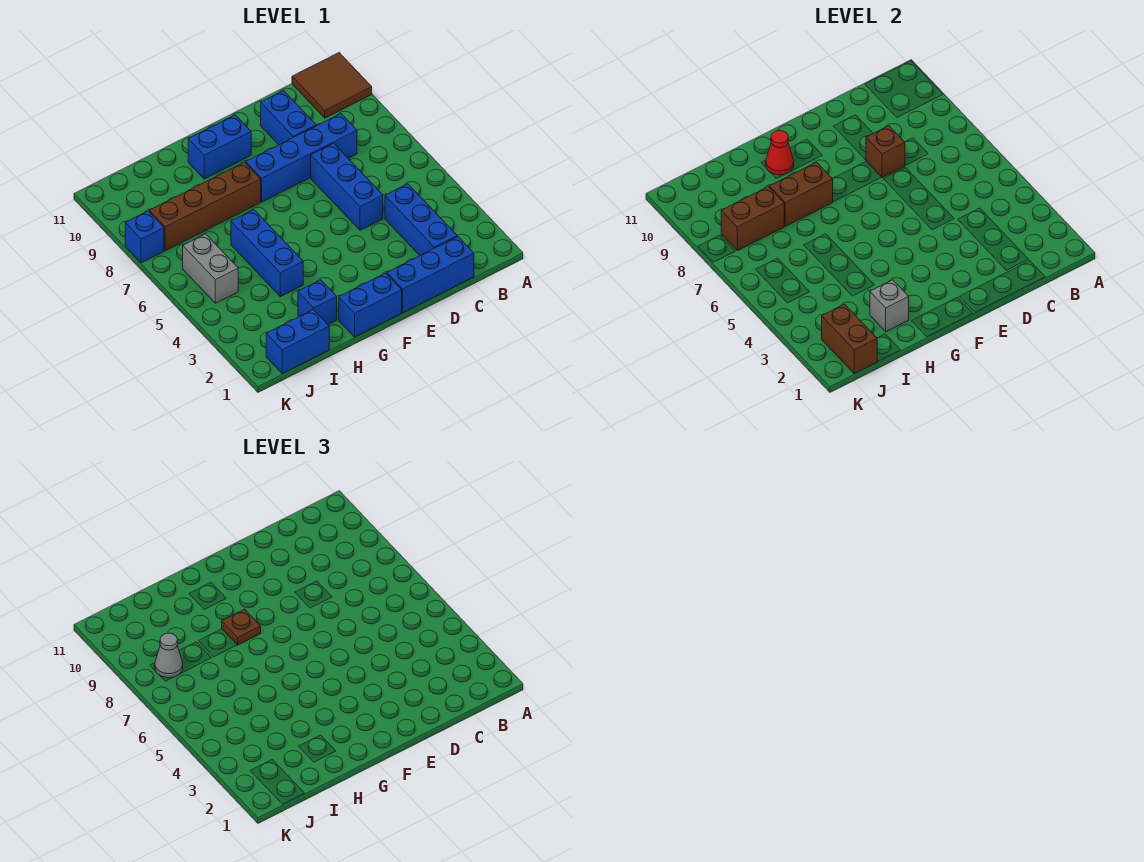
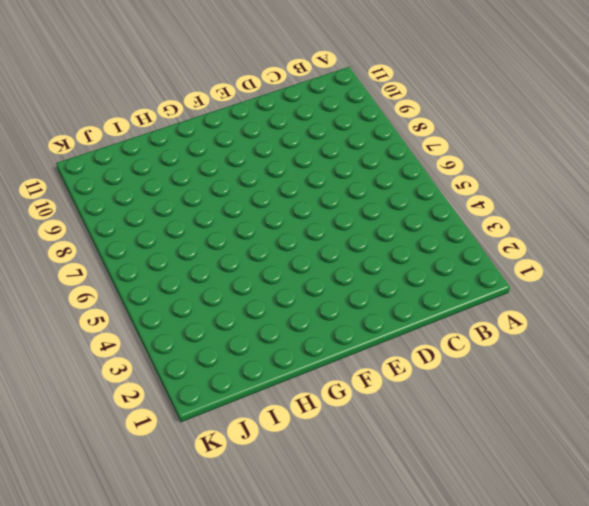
none -> brown 2x2 tile [292,53,372,118]
none -> blue 1x3 brick [387,237,474,313]
none -> blue 1x3 brick [385,184,457,255]

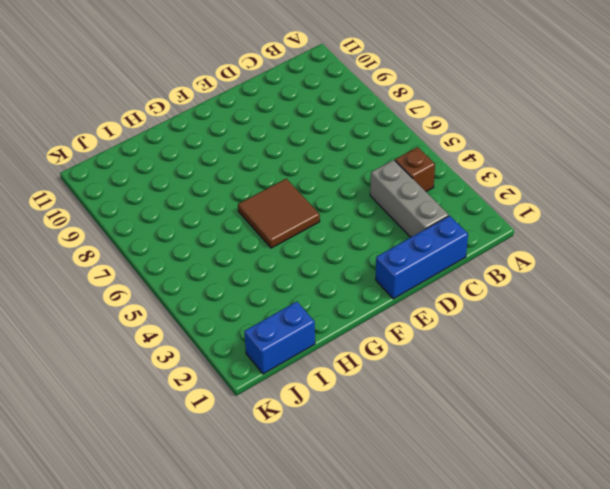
brown 1x1 brick [395,147,435,192] -> brown 1x1 brick moved to [866,126,905,178]
grey 1x3 brick [370,160,449,237] -> blue 1x3 brick [385,184,457,255]
brown 2x2 tile [238,179,320,248] -> brown 2x2 tile moved to [292,53,372,118]
none -> blue 1x4 brick [246,114,357,202]
none -> blue 1x3 brick [311,143,383,230]
none -> blue 1x2 brick [261,91,316,145]

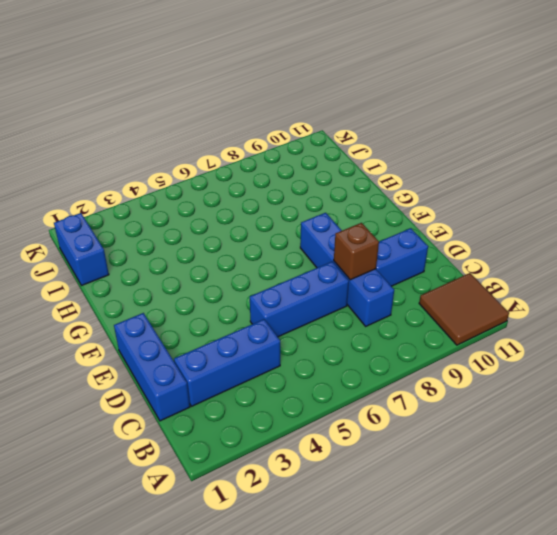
none -> blue 1x2 brick [339,273,402,337]
none -> blue 1x2 brick [188,115,251,179]
none -> brown 1x4 brick [149,162,261,251]

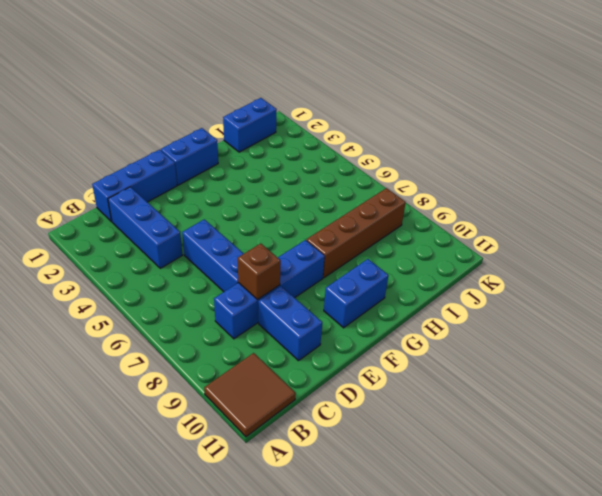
none -> blue 1x1 brick [298,280,337,324]
none -> blue 1x3 brick [231,210,303,297]
none -> grey 1x2 brick [183,234,238,303]

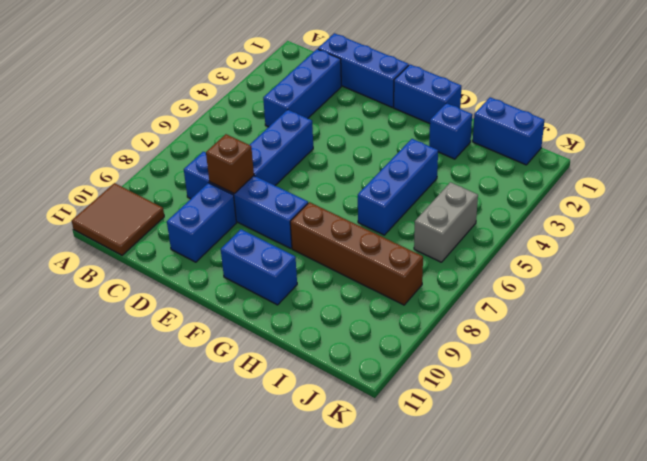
none -> blue 1x1 brick [125,211,164,263]
none -> brown 1x2 brick [770,162,833,226]
none -> red 1x1 cone [766,131,794,175]

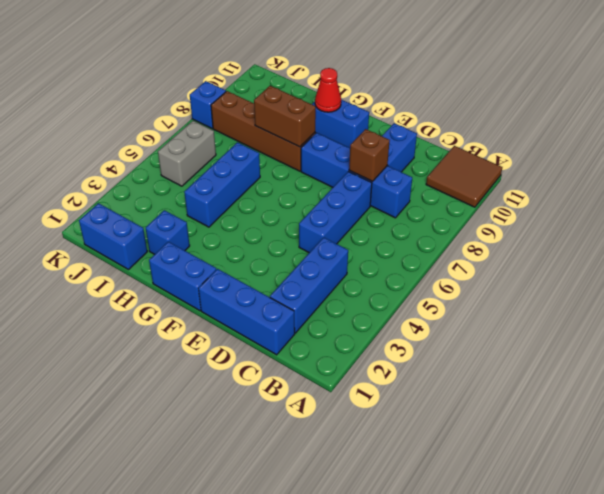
none -> grey 1x1 brick [870,280,909,332]
none -> brown 1x2 brick [721,187,784,251]
none -> brown 1x2 brick [822,304,877,374]

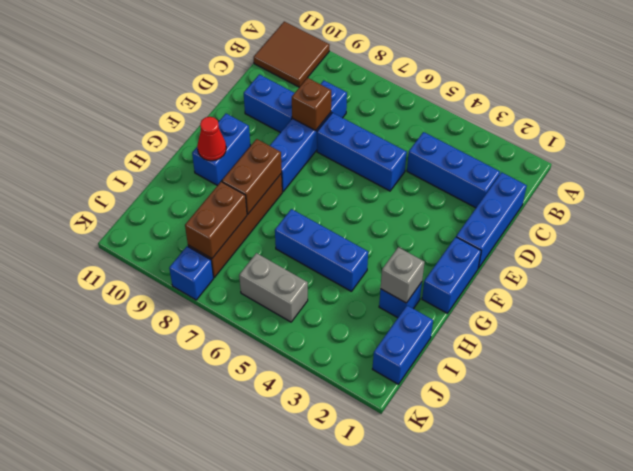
none -> brown 1x2 brick [822,304,877,374]
none -> brown 1x1 plate [222,609,261,645]
none -> grey 1x1 cone [155,633,183,678]

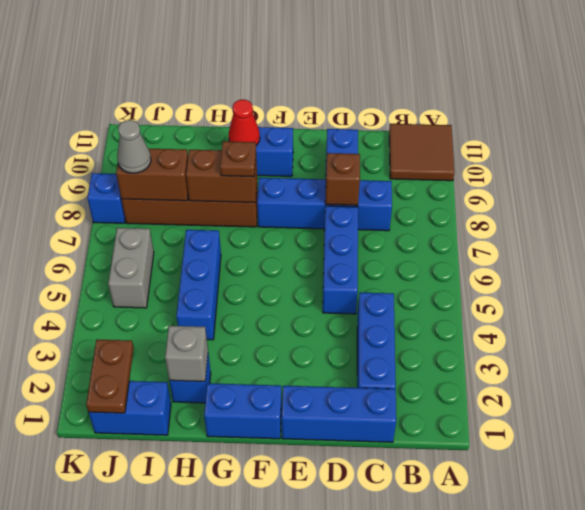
brown 1x2 plate [86,340,134,413] -> brown 1x2 brick [822,304,877,374]

